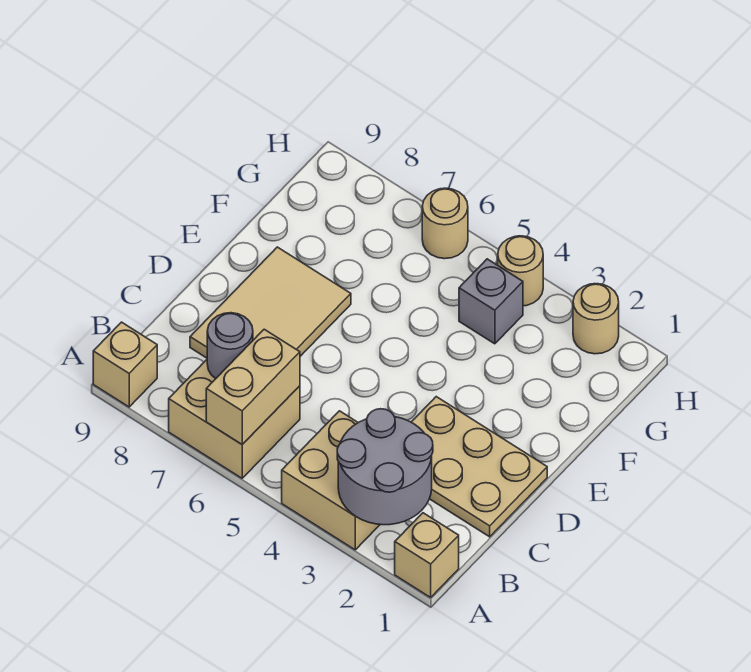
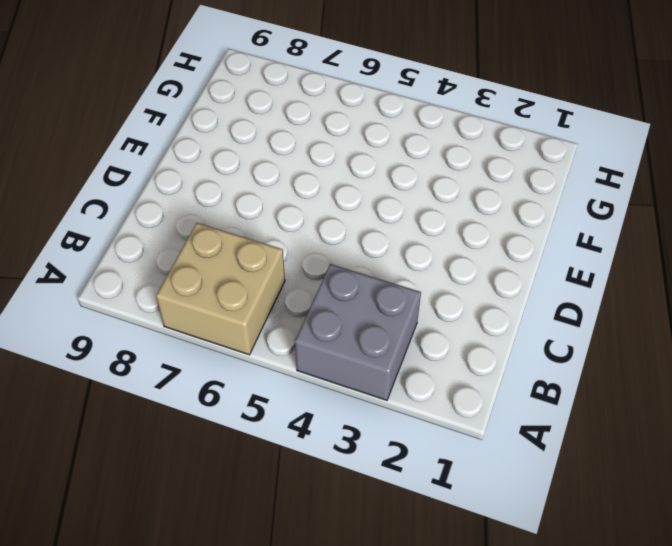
grey 2x2 brick [295,264,421,400] -> tan 2x2 brick [282,411,380,550]
none -> tan 1x1 brick [395,513,459,597]
none -> tan 1x1 brick [93,322,157,407]
none -> tan 2x3 plate [411,397,547,537]

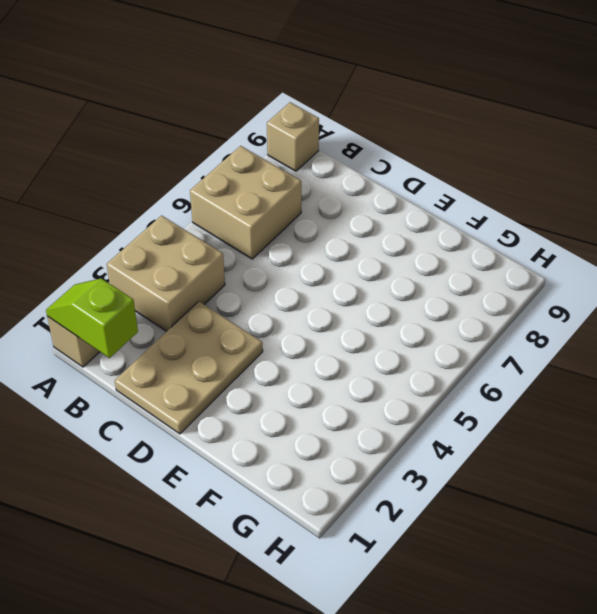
lime 1x2 slope [46,278,138,358] -> none
none -> tan 2x3 tile [190,247,351,358]
none -> grey 1x1 brick [459,259,523,344]
none -> tan 1x1 round brick [573,284,619,354]

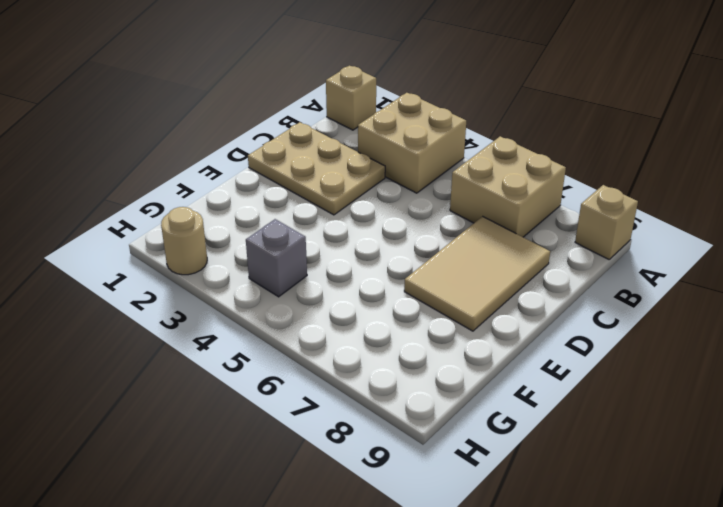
none -> tan 1x1 round brick [498,236,543,306]
none -> tan 1x1 round brick [422,188,468,259]
none -> grey 2x2 round brick [337,409,433,525]

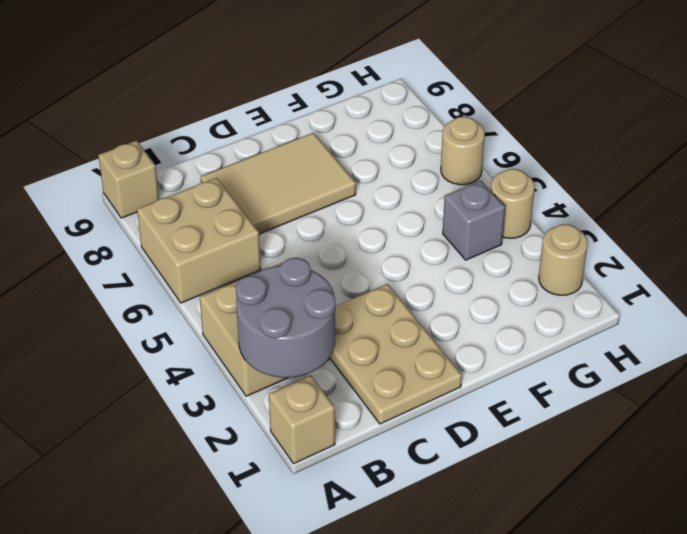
none -> tan 1x2 brick [206,329,300,444]
none -> grey 1x1 round brick [207,313,253,379]

